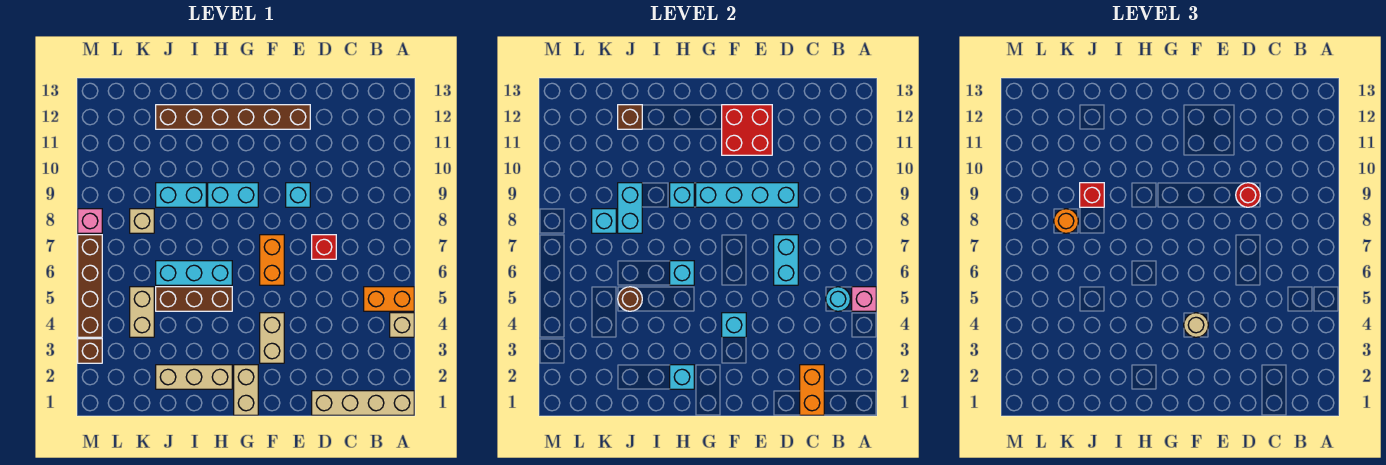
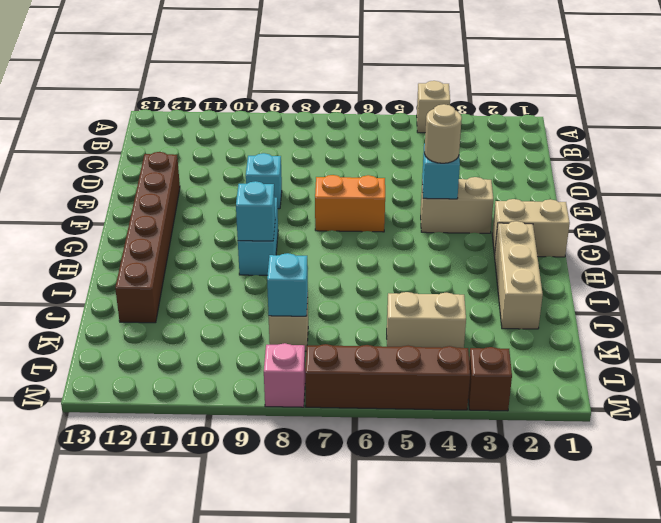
none -> tan 1x4 brick [312,391,414,415]
none -> orange 1x2 brick [364,287,414,311]
none -> red 1x1 brick [312,235,336,259]
none -> brown 1x3 brick [156,287,232,311]

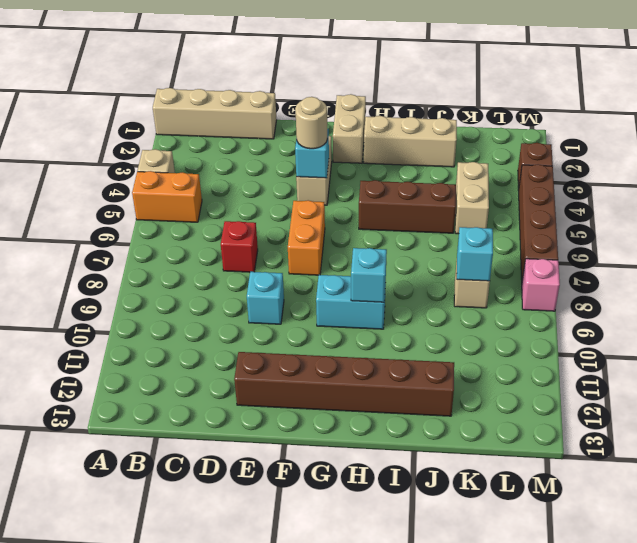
none -> cyan 1x3 brick [156,261,232,285]
none -> cyan 1x2 brick [156,183,206,207]
none -> pink 1x1 brick [852,287,876,311]
none -> cyan 1x1 round brick [826,287,850,311]

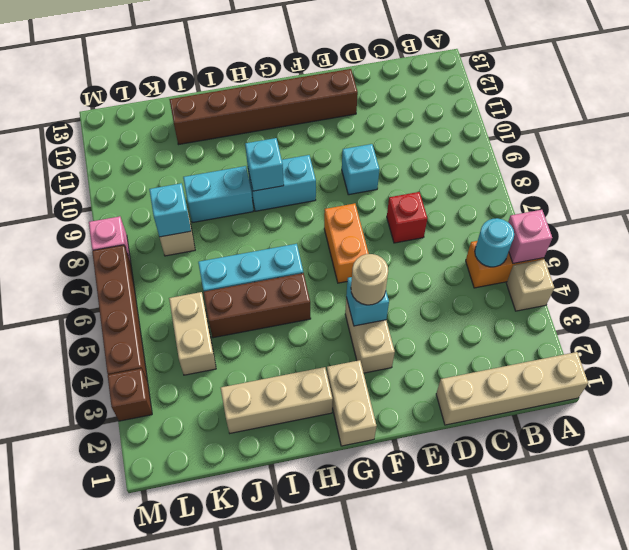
none -> orange 1x2 brick [800,365,824,415]
none -> cyan 1x2 brick [774,235,798,285]
none -> cyan 1x4 brick [696,183,798,207]
none -> red 2x2 brick [722,105,772,155]

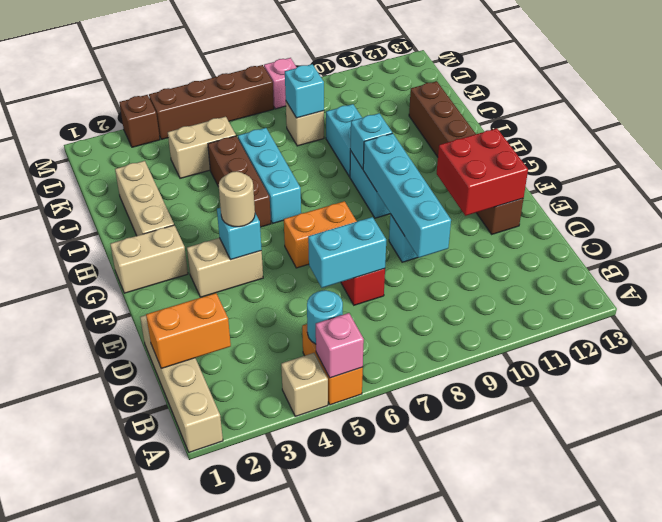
none -> cyan 1x1 brick [670,365,694,389]
none -> cyan 1x1 brick [670,261,694,285]
none -> brown 1x1 round brick [618,287,642,311]
none -> cyan 1x2 brick [618,183,642,233]

